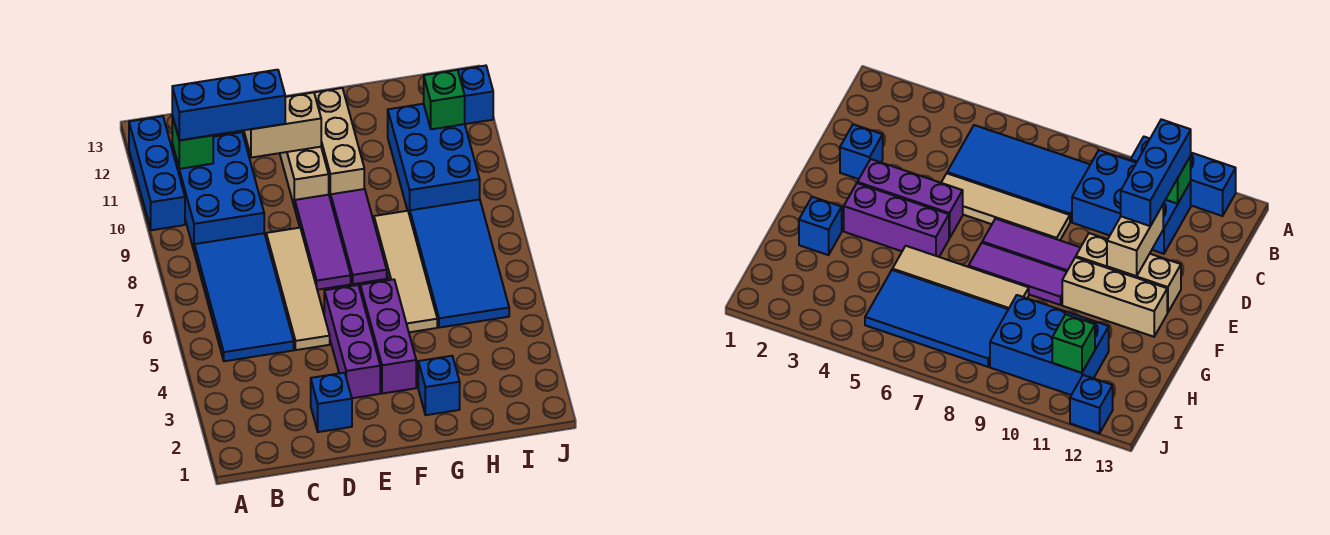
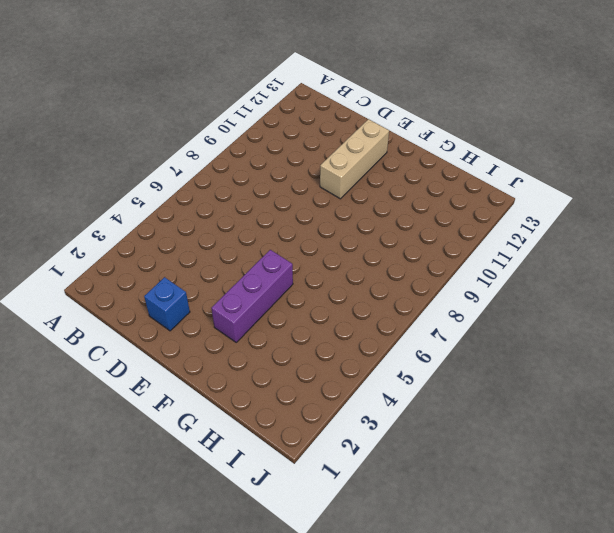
none -> blue 1x3 brick [129,116,185,230]
none -> blue 2x4 tile [194,233,294,361]
none -> blue 2x3 brick [172,132,264,250]

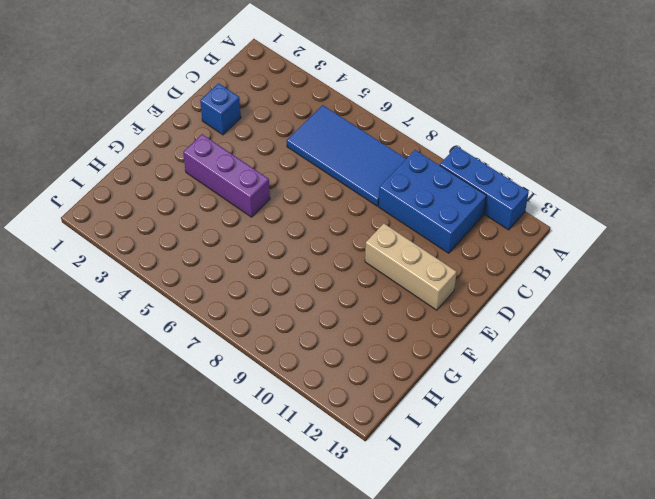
none -> tan 1x4 tile [266,228,330,350]
none -> purple 1x3 brick [324,285,380,398]
none -> purple 1x3 tile [295,195,351,290]

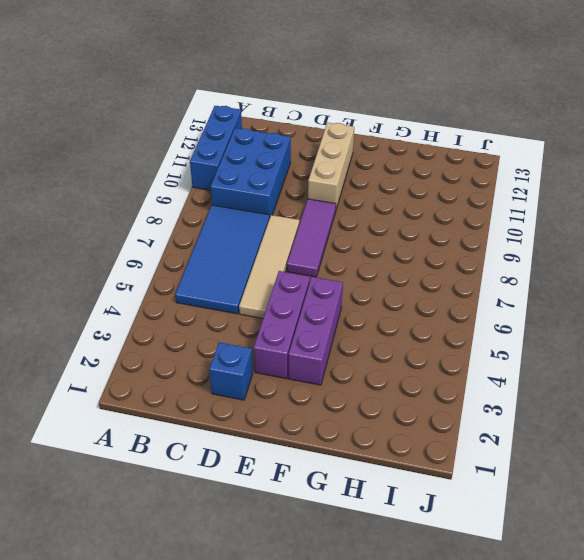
none -> purple 1x3 tile [331,189,387,284]
none -> tan 1x3 brick [314,88,364,200]
none -> blue 1x1 brick [418,356,460,415]

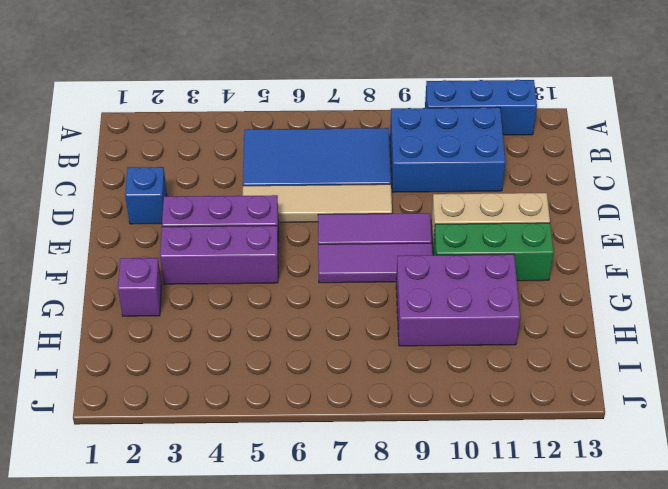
green 1x3 brick [433,223,554,281] -> tan 1x3 brick [314,88,364,200]
purple 1x1 brick [118,258,162,316] -> blue 1x1 brick [418,356,460,415]
purple 2x3 brick [396,254,520,346] -> blue 2x3 brick [388,104,480,215]
none -> tan 1x4 tile [374,211,437,332]
none -> blue 2x4 tile [410,199,509,328]
none -> blue 1x1 brick [458,66,493,124]

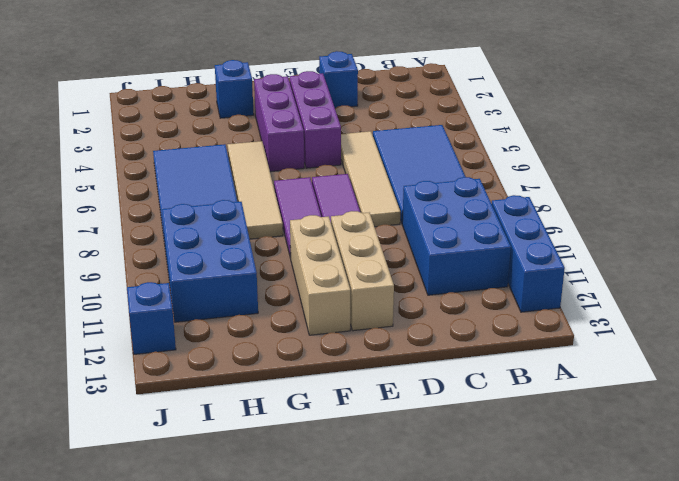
none -> green 1x1 brick [172,116,213,169]
none -> tan 1x2 brick [244,92,321,158]
none -> green 1x1 brick [424,70,465,129]

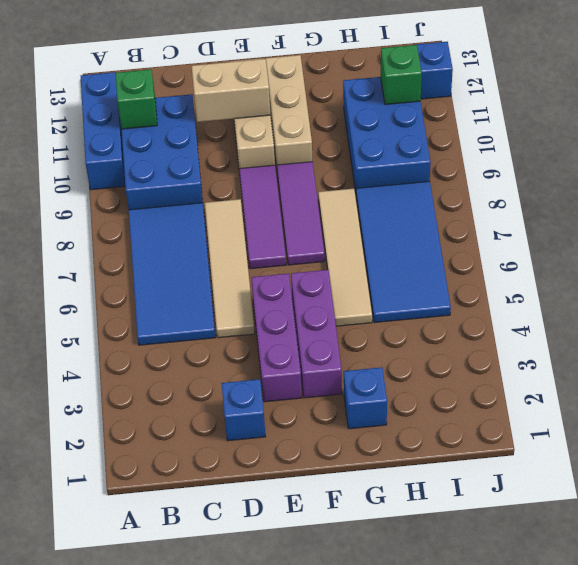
none -> blue 1x3 brick [172,70,285,140]

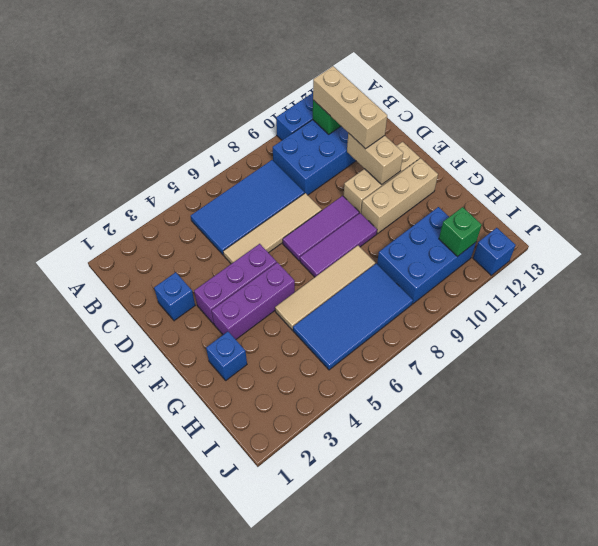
tan 1x3 brick [313,66,387,149] -> blue 1x3 brick [172,70,285,140]

